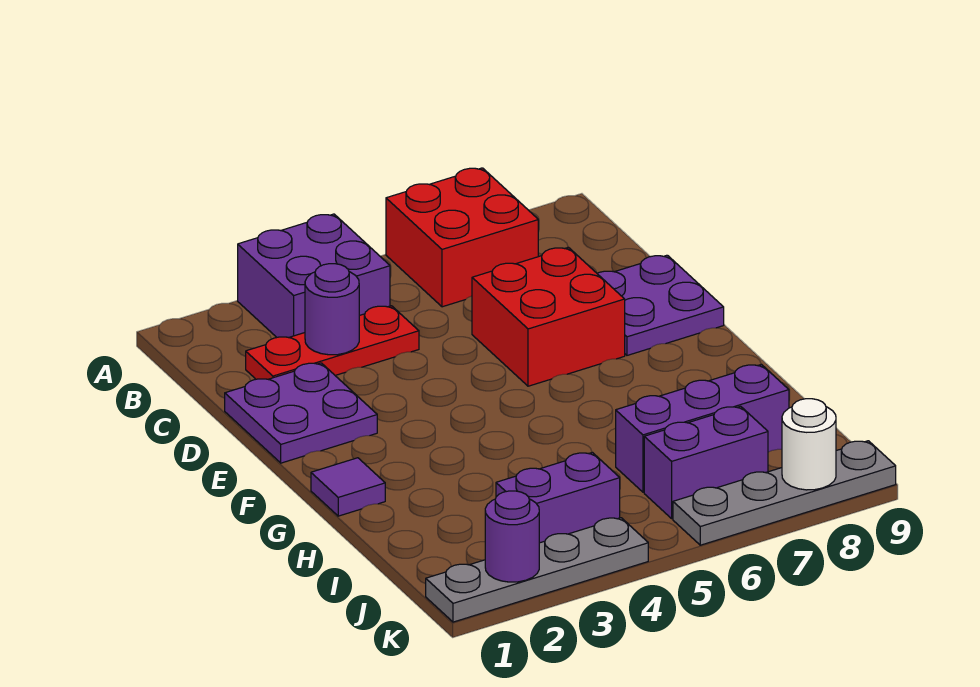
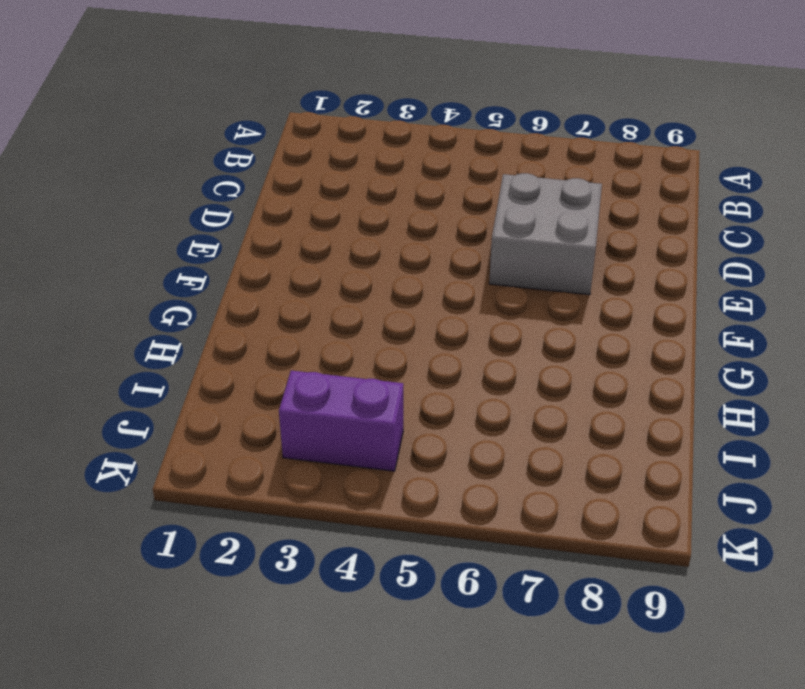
grey 2x2 brick [489,173,602,295] -> red 2x2 brick [472,247,625,386]
none -> purple 2x2 brick [238,214,390,338]
none -> red 2x2 brick [386,168,538,307]
none -> red 1x3 plate [246,306,419,379]

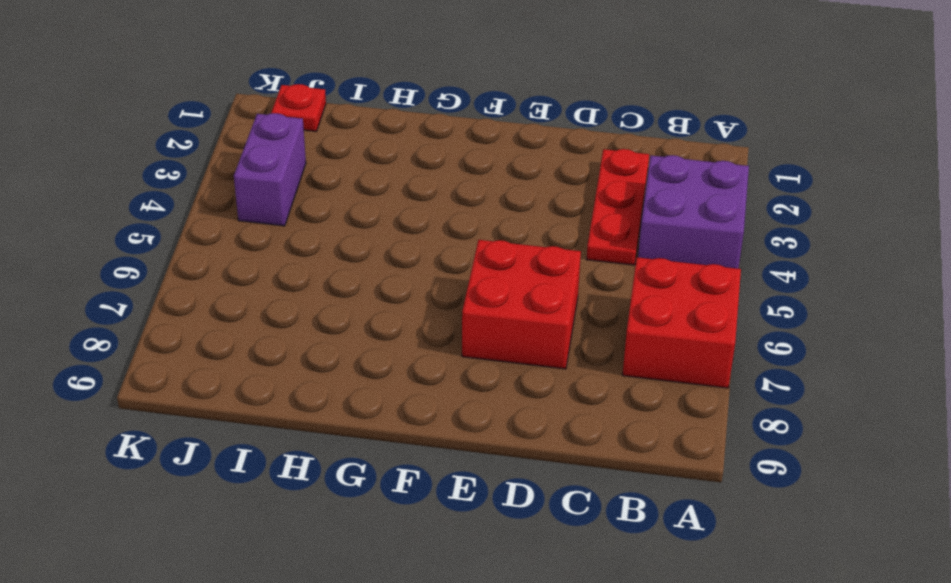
red 1x1 plate [271,84,326,131] -> none
none -> purple 2x2 plate [225,363,377,463]
none -> purple 2x2 plate [597,255,724,355]
none -> purple 1x1 tile [311,458,385,516]

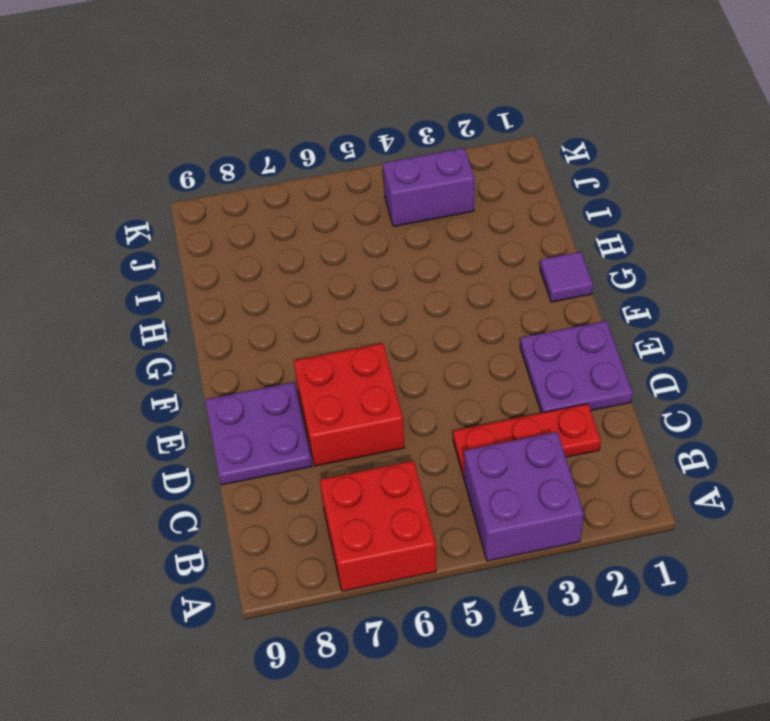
none -> purple 1x3 brick [616,365,789,492]
none -> purple 1x2 brick [644,406,768,519]
none -> grey 1x4 plate [426,518,648,622]

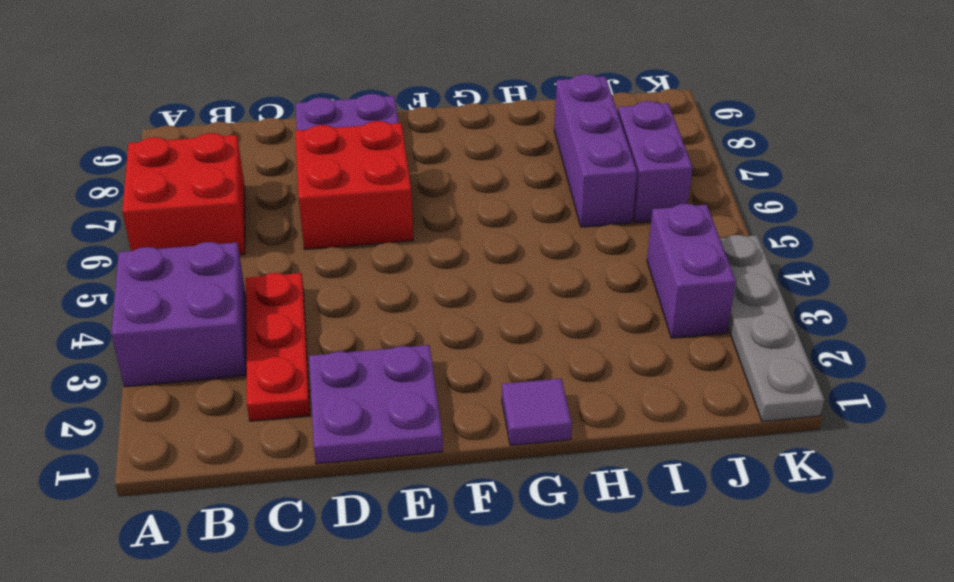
none -> grey 1x4 plate [673,441,896,545]
none -> purple 1x1 round brick [305,264,359,355]
none -> purple 1x1 round brick [485,491,539,582]

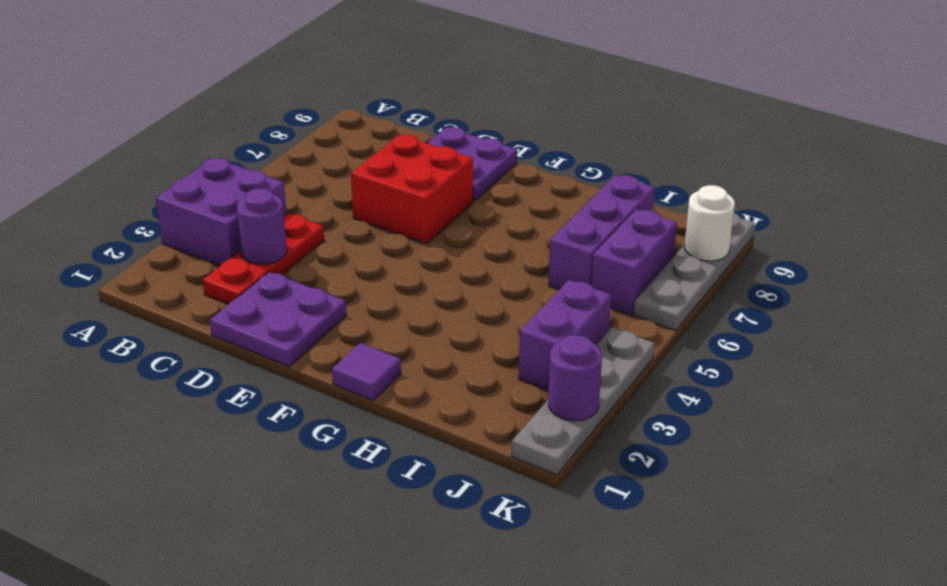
none -> red 2x2 brick [386,168,538,307]

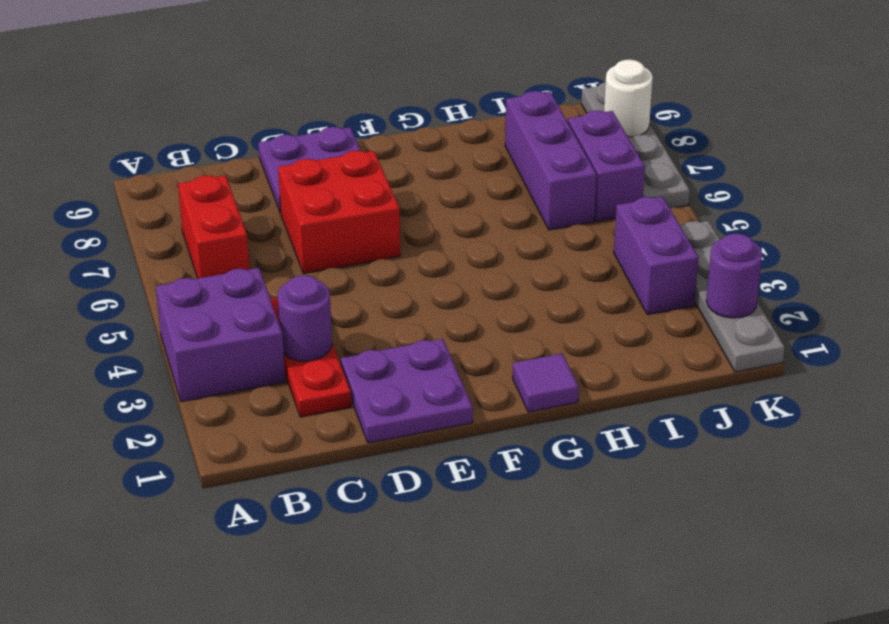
red 1x2 brick [178,175,249,278] -> red 2x2 brick [386,168,538,307]

